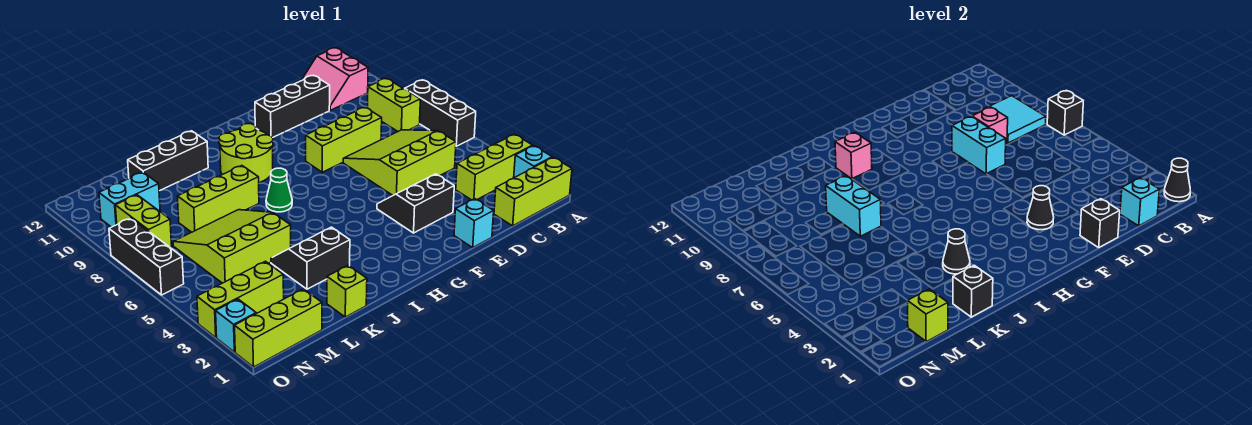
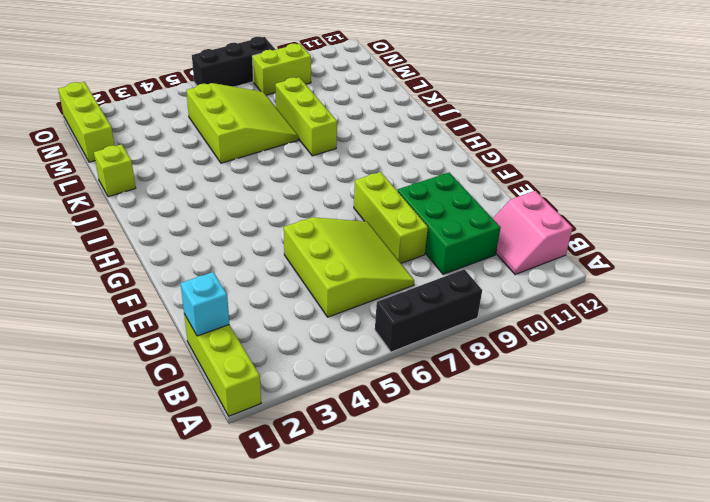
pink 2x2 slope [493,191,572,275] -> pink 2x2 slope turned to [301,48,368,110]
green 2x3 brick [397,172,501,274] -> none
none -> cyan 1x1 brick [514,146,552,178]
none -> lime 1x3 brick [456,134,533,200]
none -> lime 1x2 brick [368,78,420,131]
none -> black 1x3 brick [255,75,330,138]

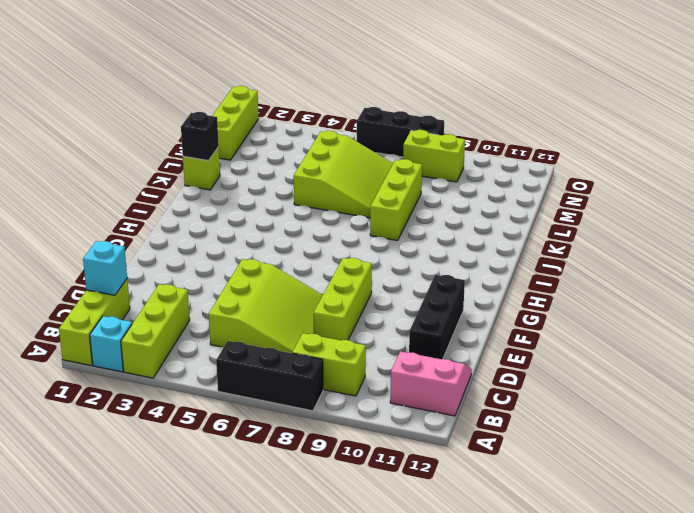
none -> cyan 1x1 brick [454,199,494,247]
none -> black 2x2 slope [377,174,454,233]
none -> lime 2x2 round brick [219,124,273,183]
none -> green 1x1 cone [266,168,292,212]

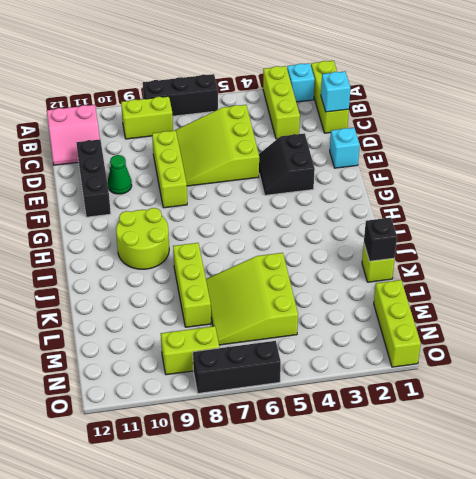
green 1x1 cone [107,155,132,194] -> green 1x1 cone moved to [266,168,292,212]
none -> black 2x2 slope [271,227,350,289]
none -> black 1x3 brick [128,131,208,191]
none -> lime 1x3 brick [197,261,284,337]
none -> cyan 1x2 brick [99,172,160,227]

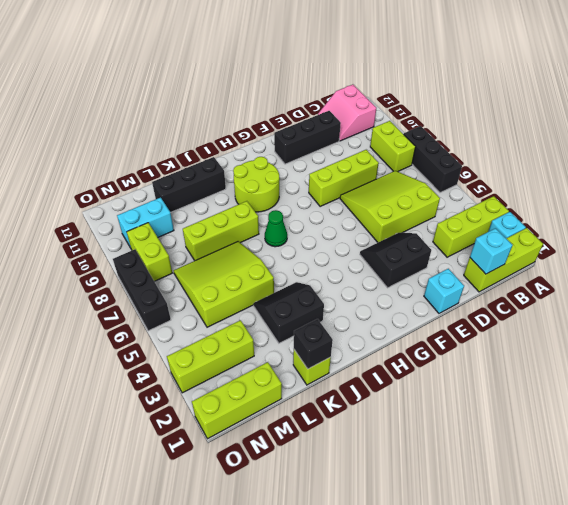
none -> cyan 1x1 brick [216,299,256,352]
none -> black 1x1 cone [1164,158,1190,202]
none -> black 1x1 brick [1047,90,1083,135]
none -> cyan 2x2 tile [974,96,1046,143]

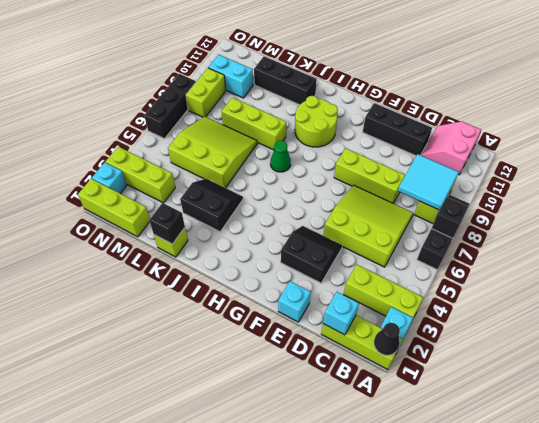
none -> pink 1x1 brick [972,107,1008,144]
none -> black 1x1 brick [1080,199,1120,247]
none -> cyan 1x2 brick [952,117,1006,174]
none -> black 1x1 cone [1027,186,1054,230]

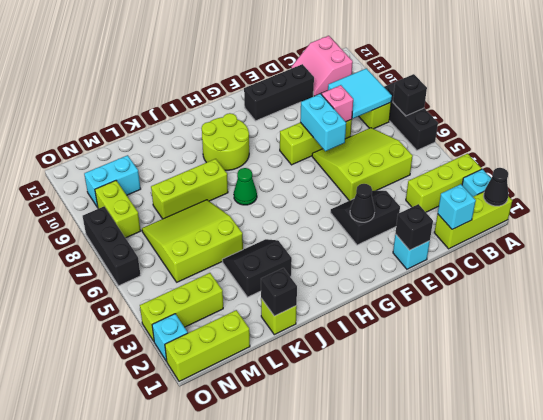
none -> black 1x3 brick [128,131,208,191]
none -> pink 1x1 brick [835,133,872,179]
none -> black 1x1 cone [943,229,970,274]
none -> cyan 1x2 brick [826,176,881,236]

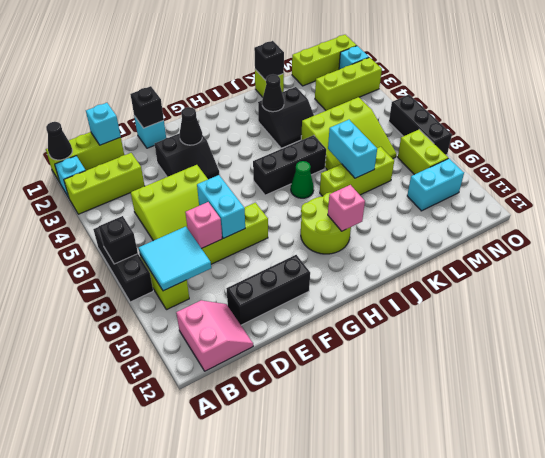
black 1x3 brick [253,135,326,195] -> black 1x3 brick moved to [128,131,208,191]
none -> lime 1x1 brick [907,289,948,342]

